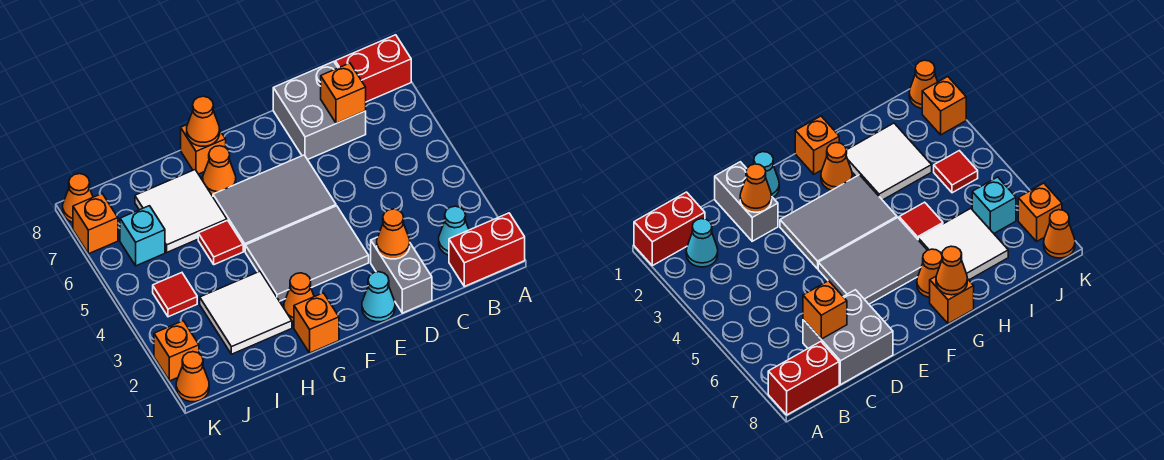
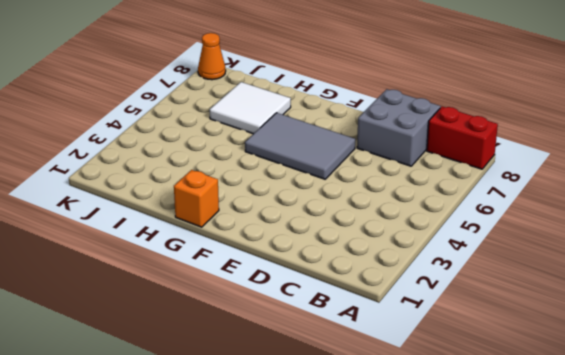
none -> red 1x2 brick [449,213,525,286]
none -> cyan 1x1 cone [439,206,469,255]
none -> grey 1x2 brick [371,237,432,313]

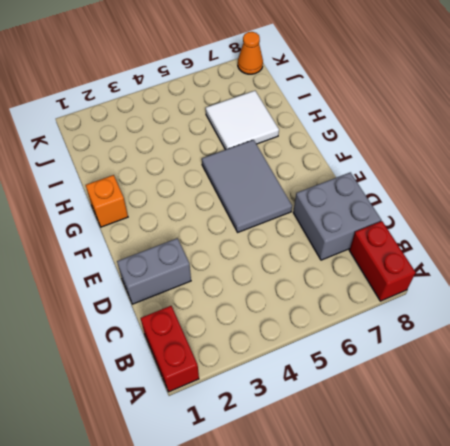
none -> cyan 1x1 cone [439,206,469,255]
none -> cyan 1x1 cone [362,272,395,322]
none -> grey 2x3 tile [245,206,369,301]

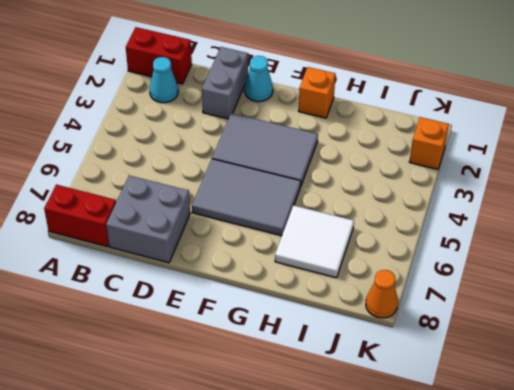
none -> orange 1x1 cone [284,273,314,322]
none -> orange 1x1 cone [203,146,236,195]
none -> orange 1x1 brick [181,125,226,174]

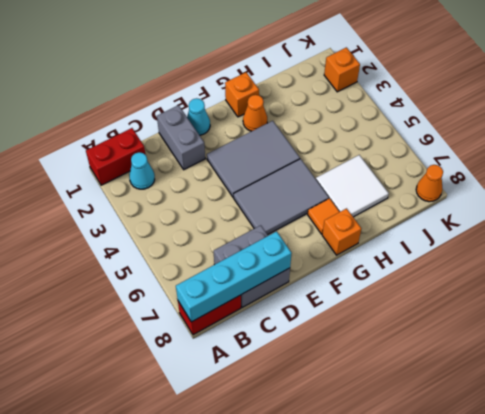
cyan 1x4 brick [176,231,292,322] -> none
orange 1x1 tile [308,198,339,234] -> orange 1x1 cone [203,146,236,195]
none -> white 2x2 tile [200,271,292,354]
none -> red 1x1 tile [198,220,243,265]
none -> red 1x1 tile [153,273,197,317]

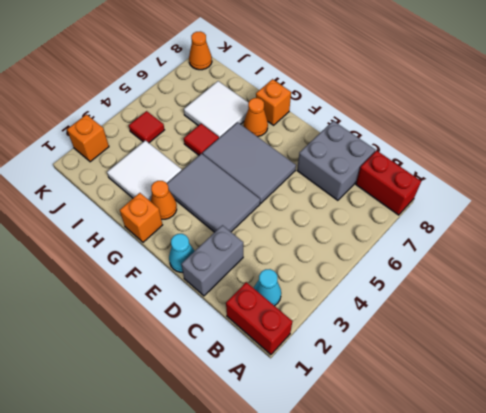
none -> cyan 1x1 brick [120,206,165,266]
none -> orange 1x1 cone [176,352,209,402]
none -> orange 1x1 brick [73,194,118,254]

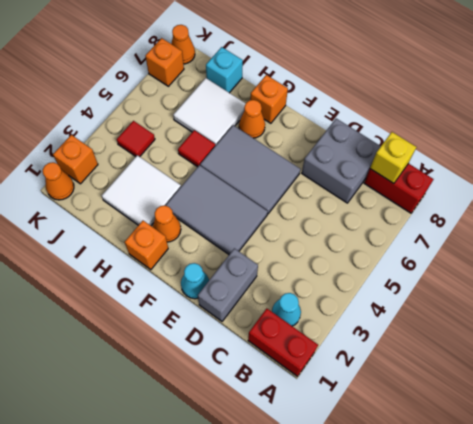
yellow 1x1 brick [370,132,416,184] -> none
cyan 1x1 brick [206,47,243,93] -> cyan 1x1 brick moved to [120,206,165,266]
none -> orange 1x1 brick [321,63,366,123]
none -> orange 1x1 cone [377,209,410,259]
none -> orange 1x1 cone [187,96,220,146]

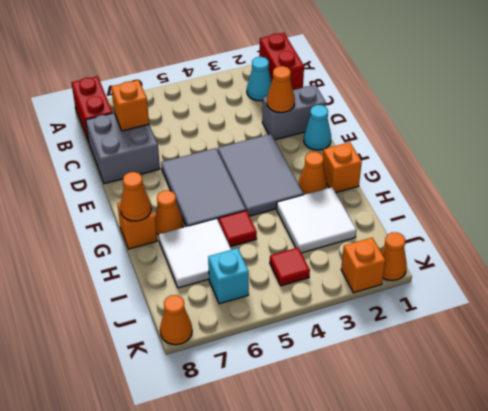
none -> orange 1x1 brick [73,194,118,254]

